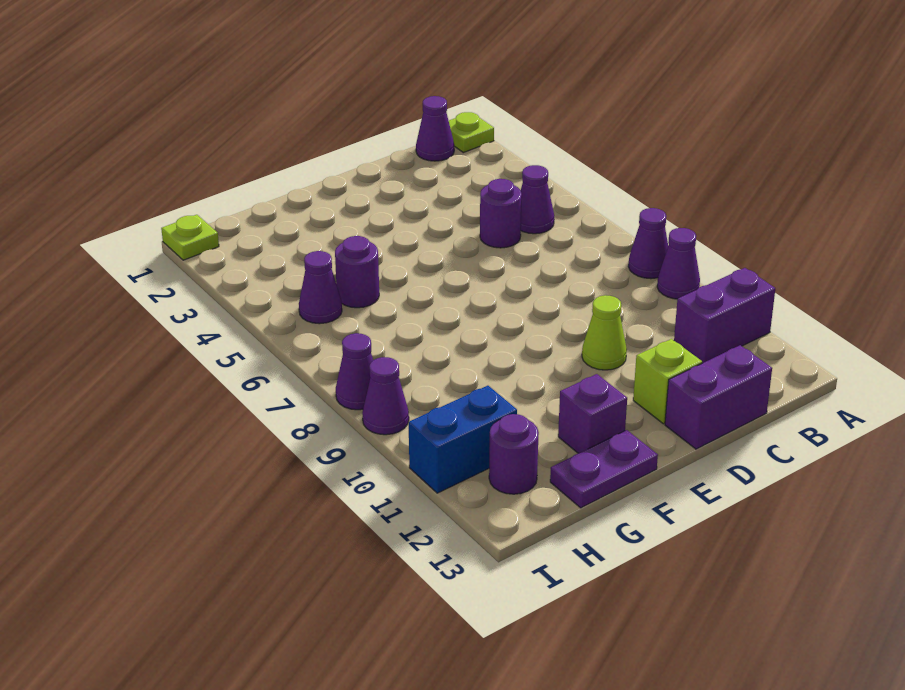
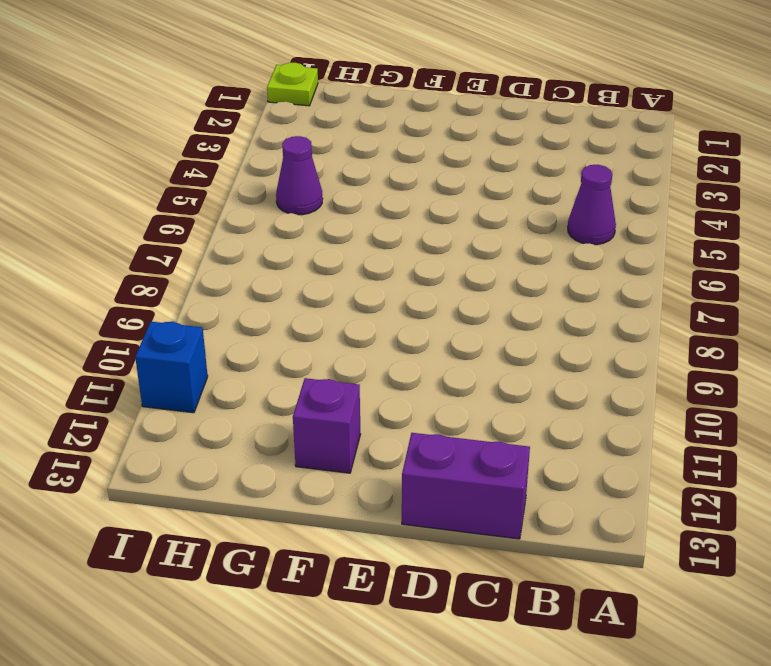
blue 1x1 brick [135,322,208,413] -> blue 1x2 brick [409,386,517,493]
none -> lime 1x1 plate [449,112,494,153]
none -> purple 1x1 cone [628,208,668,279]
none -> purple 1x1 cone [657,228,700,299]

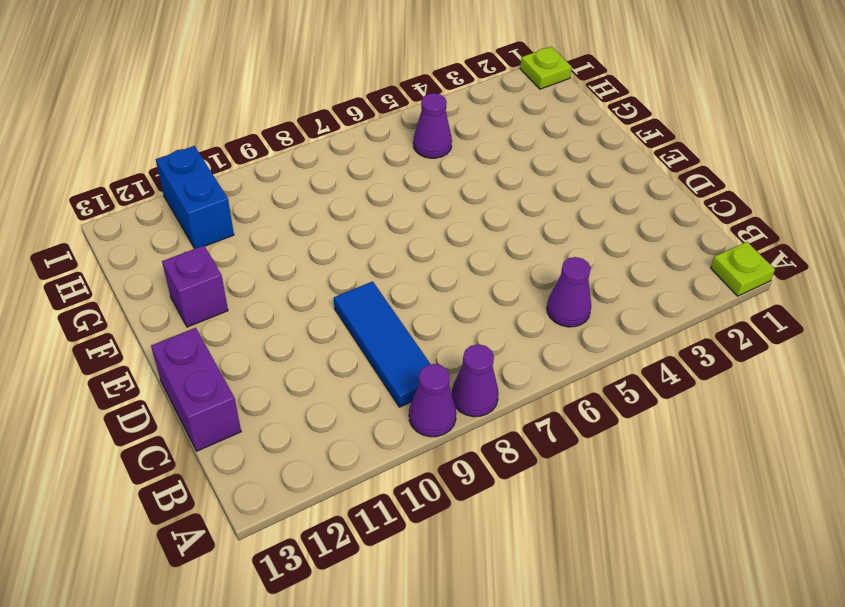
blue 1x3 tile [334,281,431,407] -> none
none -> purple 1x2 brick [674,268,775,363]
none -> purple 1x1 cone [416,96,454,161]
none -> purple 1x1 round brick [480,179,522,248]

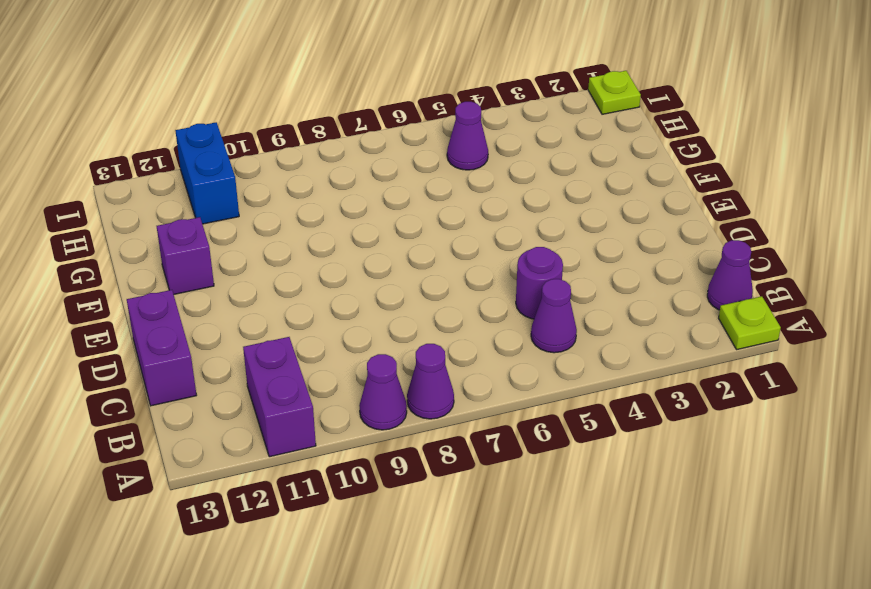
none -> lime 1x1 cone [582,295,627,370]
none -> lime 1x1 brick [633,339,702,424]
none -> purple 1x2 plate [550,430,658,508]

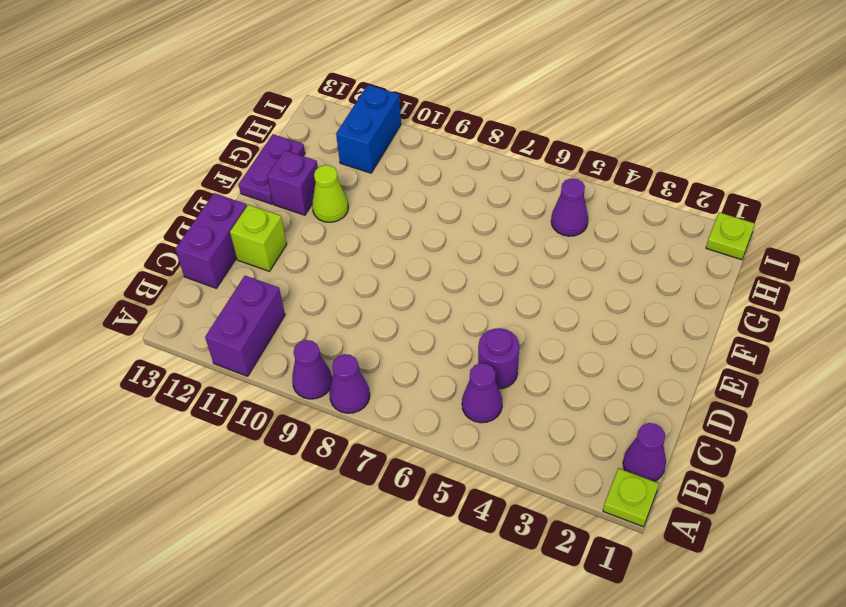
lime 1x1 cone [312,165,348,222] -> lime 1x1 cone moved to [582,295,627,370]
none -> purple 1x1 round brick [335,236,379,308]
none -> purple 1x1 round brick [489,414,539,494]
none -> purple 1x1 cone [336,333,373,410]

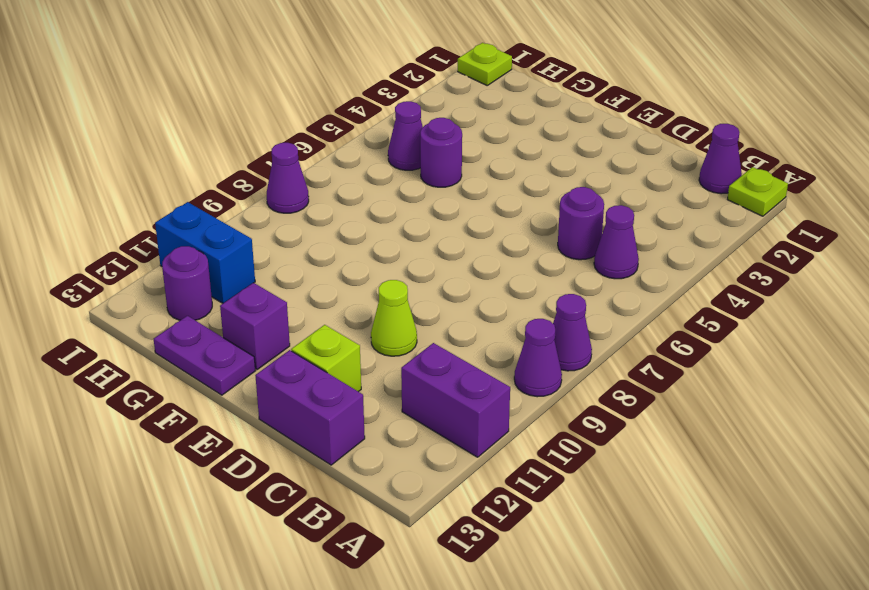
none -> purple 1x1 cone [362,357,409,435]

